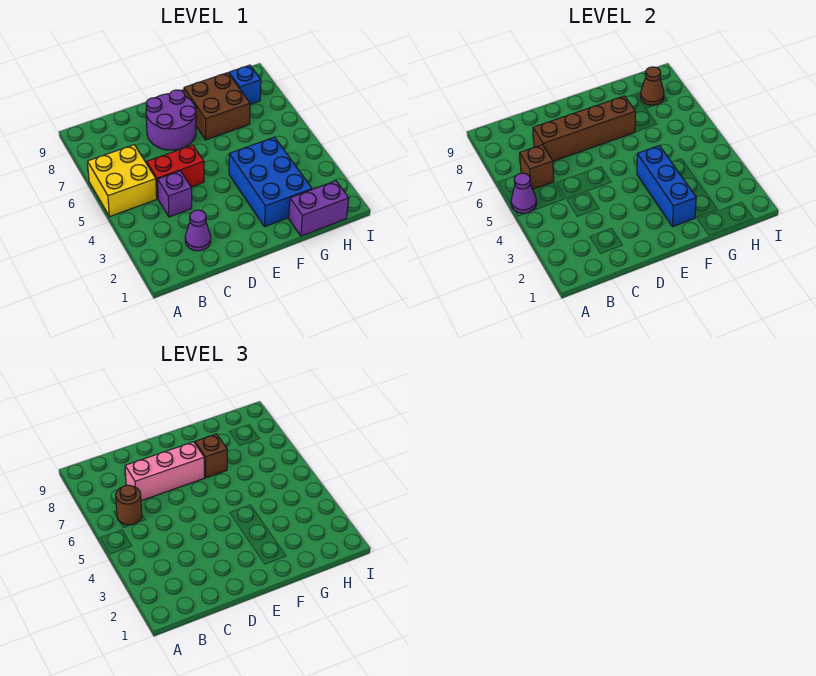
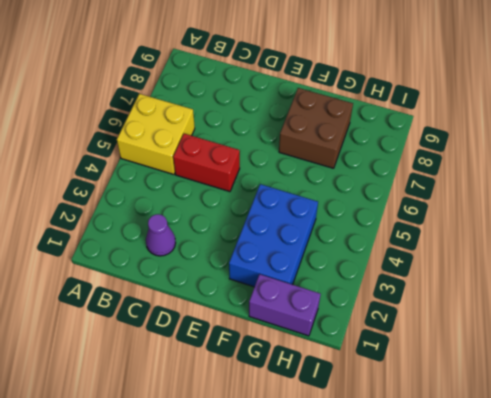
none -> purple 1x1 brick [158,171,192,217]
none -> purple 2x2 round brick [146,90,196,150]
none -> blue 1x1 brick [229,65,261,104]

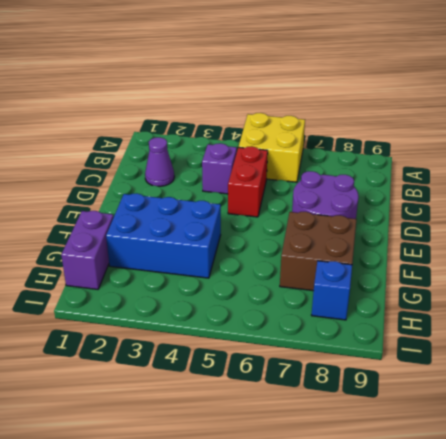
none -> purple 1x1 cone [511,173,536,213]
none -> brown 1x1 brick [520,145,554,189]
none -> brown 1x4 brick [533,96,635,161]

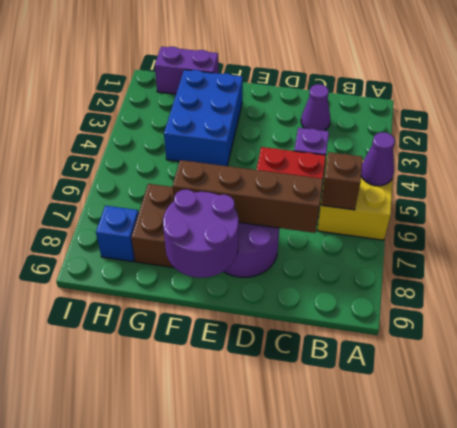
purple 2x2 round brick [163,189,239,278] -> none
none -> blue 1x3 brick [637,146,696,227]
none -> brown 1x1 cone [641,67,664,105]
none -> brown 1x1 round brick [116,485,142,525]

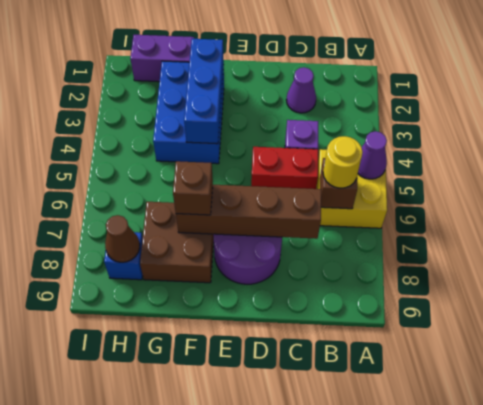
yellow 1x1 round brick [323,136,363,188] -> brown 1x1 round brick [116,485,142,525]
none -> pink 1x3 brick [125,442,204,501]

